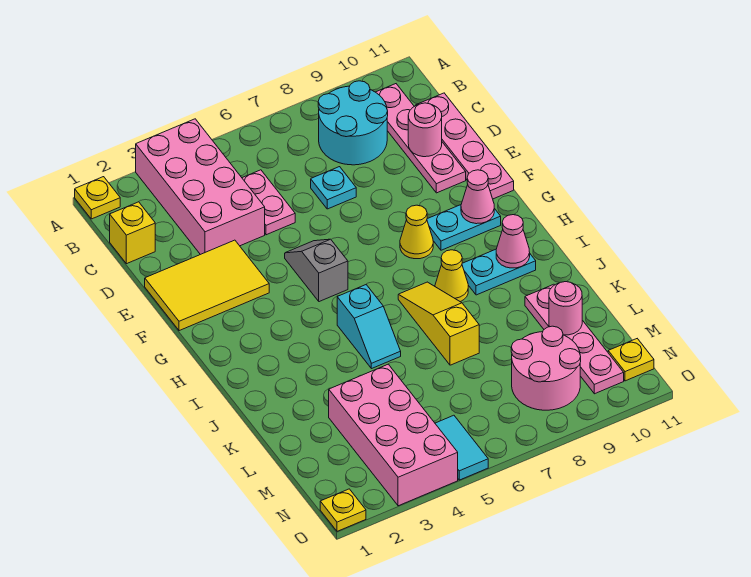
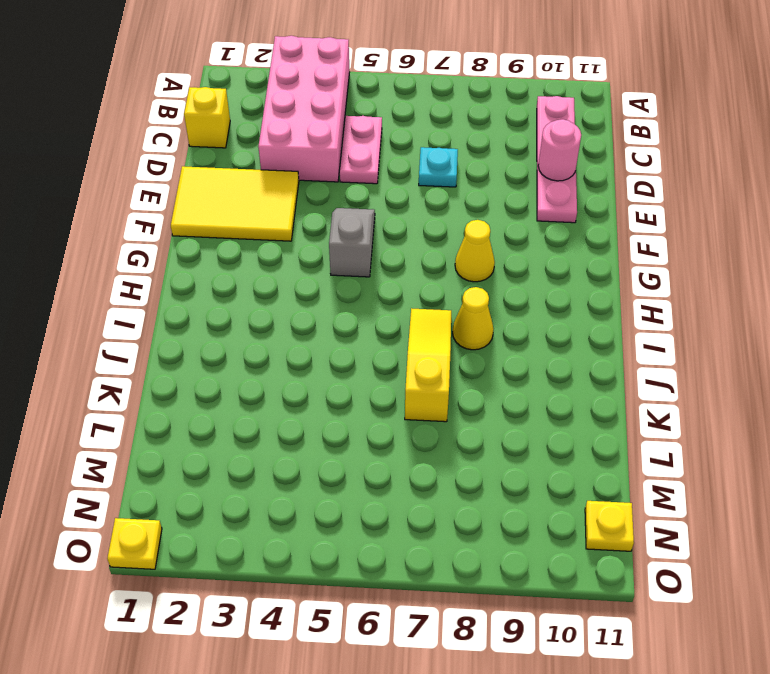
none -> yellow 1x1 plate [75,177,120,219]
none -> cyan 2x2 round brick [318,81,388,165]
none -> pink 1x4 plate [415,93,514,199]

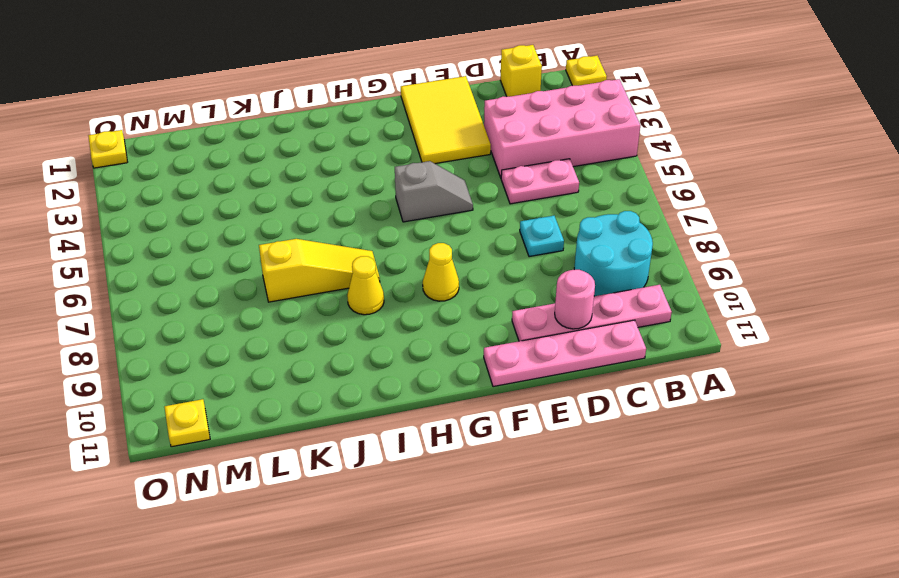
none -> cyan 1x2 plate [427,205,501,250]
none -> cyan 1x2 slope [337,285,401,369]
none -> cyan 1x2 plate [462,249,536,295]

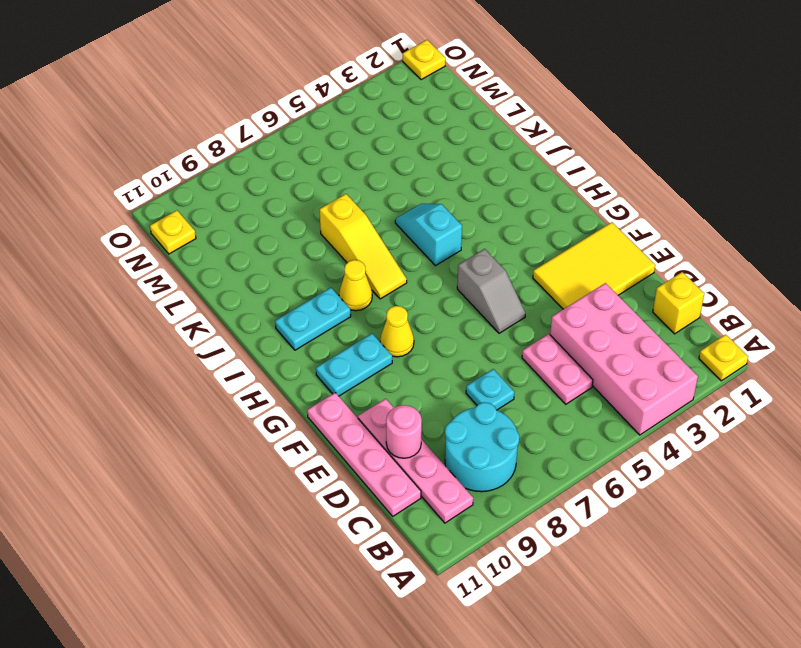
none -> pink 1x4 plate [525,284,624,394]
none -> pink 2x4 brick [329,364,458,506]
none -> pink 2x2 round brick [511,326,581,410]

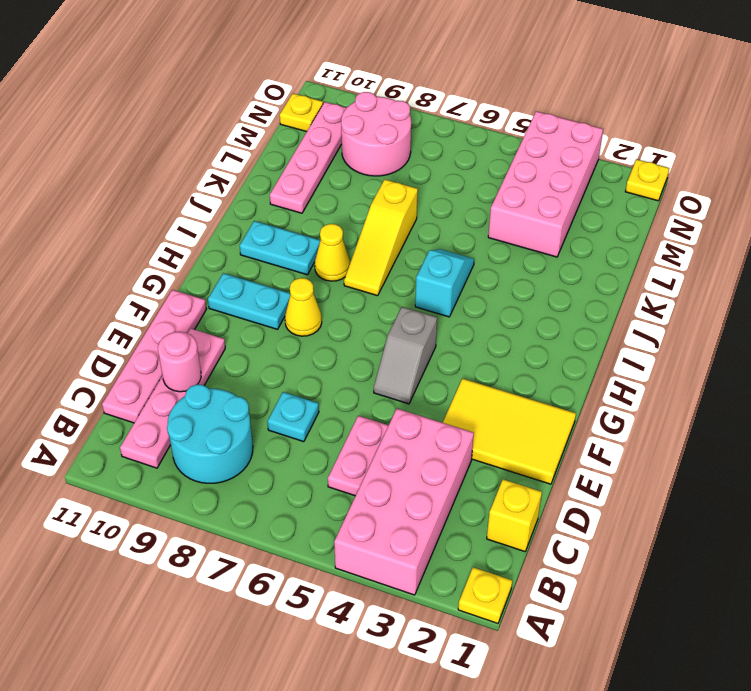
none -> cyan 1x2 tile [435,415,488,480]
none -> pink 1x1 cone [461,170,494,224]
none -> pink 1x1 cone [496,215,530,268]

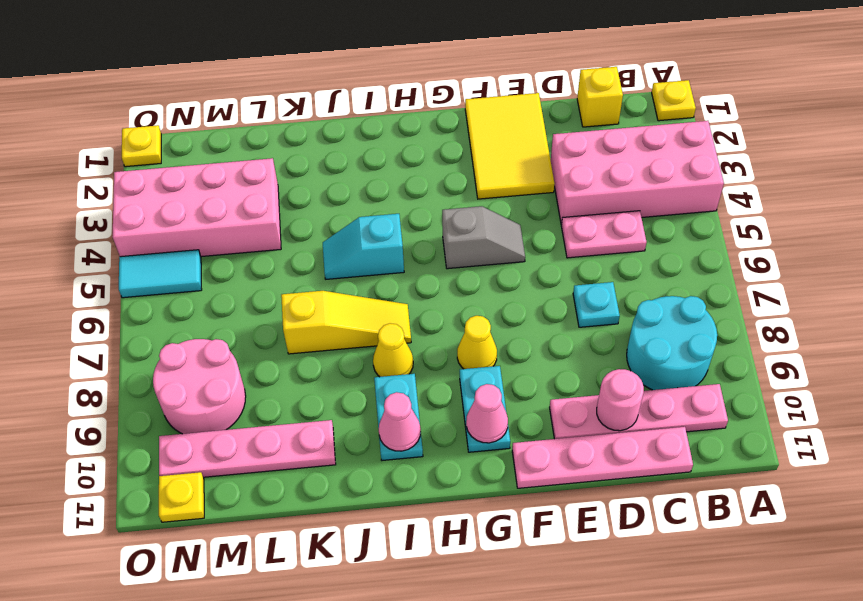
none -> pink 1x1 round brick [549,282,582,335]

